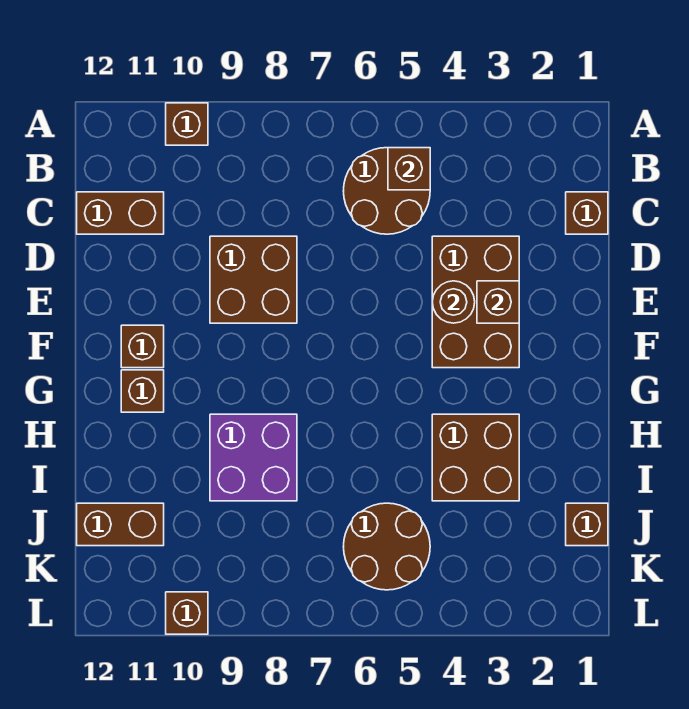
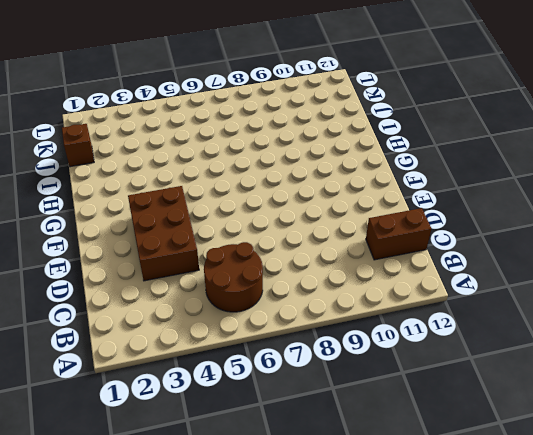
none -> brown 1x1 brick [166,103,208,145]
none -> brown 1x1 brick [566,192,608,234]
none -> brown 2x2 brick [210,236,297,323]

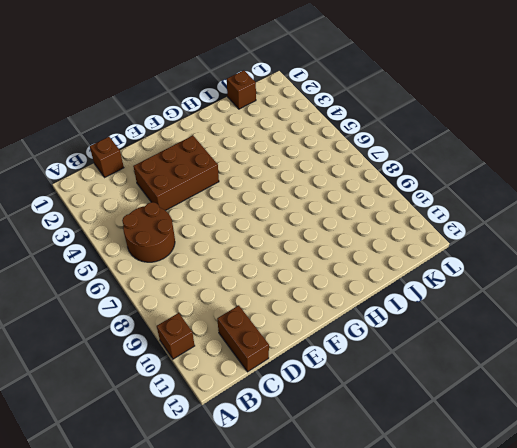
none -> brown 2x2 brick [210,236,297,323]
none -> brown 1x1 brick [121,325,164,368]
none -> brown 1x1 brick [121,370,164,412]

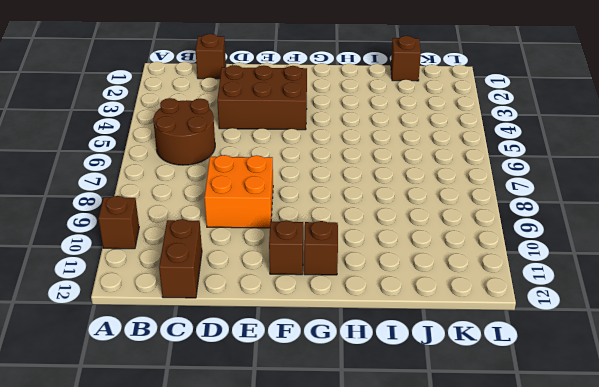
orange 2x2 brick [204,155,273,228] -> brown 2x2 brick [210,236,297,323]
none -> brown 2x2 brick [432,414,519,501]
none -> purple 2x2 brick [210,414,297,501]
none -> brown 2x2 round brick [343,503,430,590]

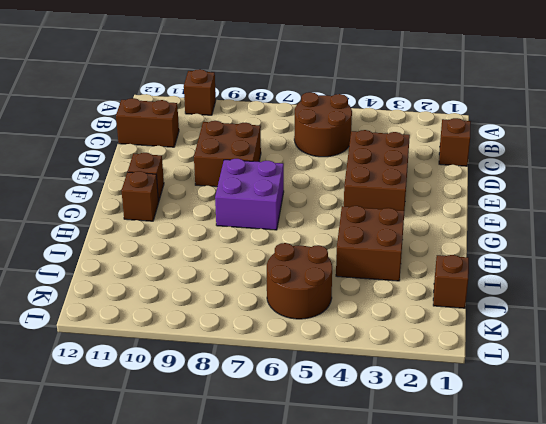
purple 2x2 brick [215,159,284,230] -> purple 2x2 brick moved to [210,414,297,501]
none -> brown 1x2 brick [77,503,164,546]
none -> brown 1x1 brick [166,592,208,634]
none -> brown 1x1 brick [388,148,430,190]

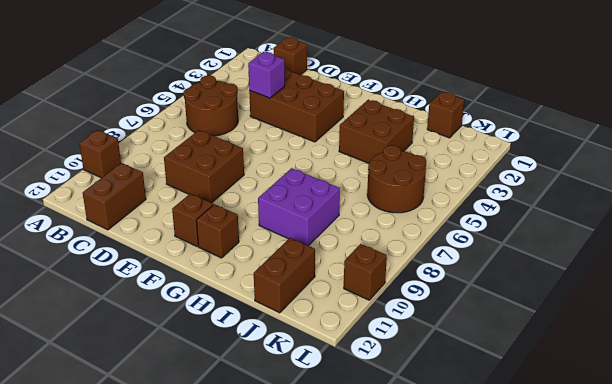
purple 1x1 brick [248,52,285,98] -> none
none -> brown 1x1 brick [388,148,430,190]
none -> brown 1x1 brick [477,281,519,323]
none -> brown 1x1 round brick [432,281,475,323]

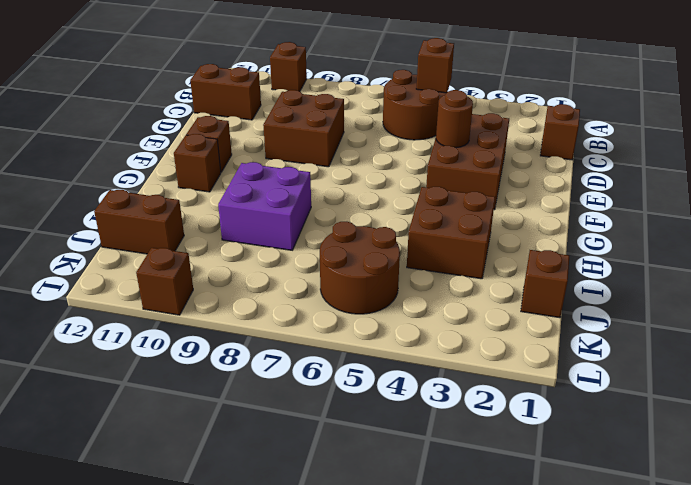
none -> brown 1x1 brick [477,281,519,323]

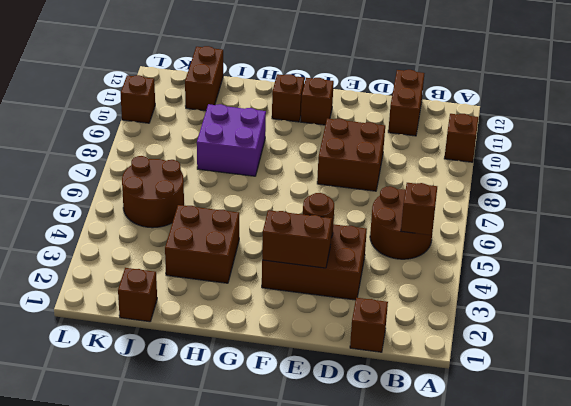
brown 1x2 brick [262,210,332,268] -> brown 1x1 brick [477,281,519,323]

